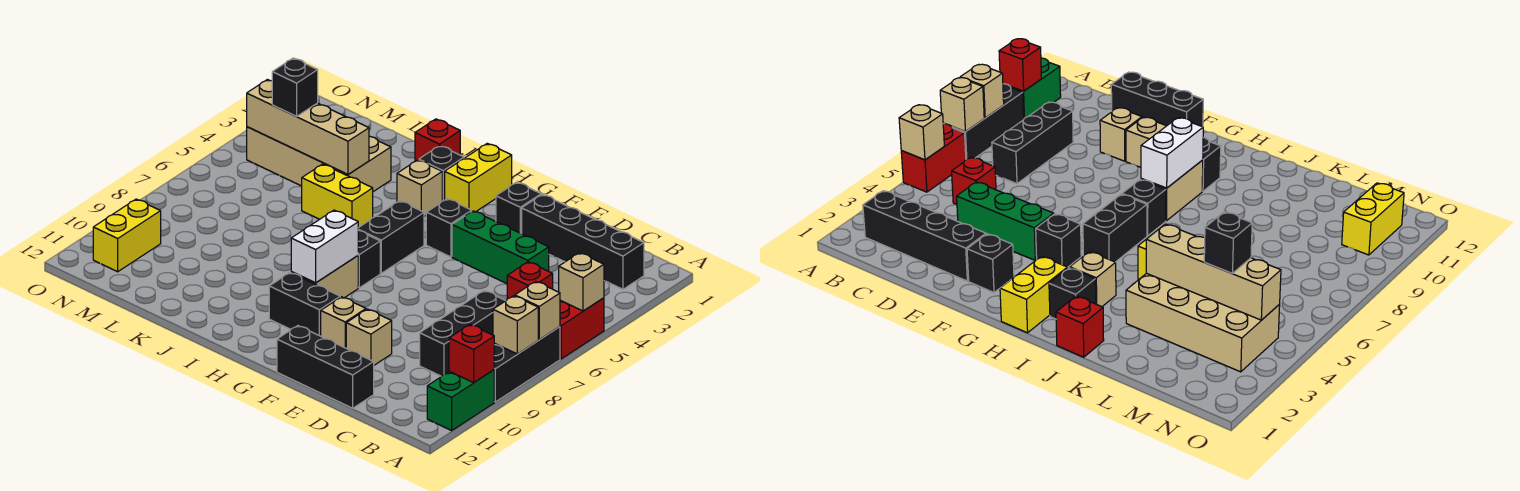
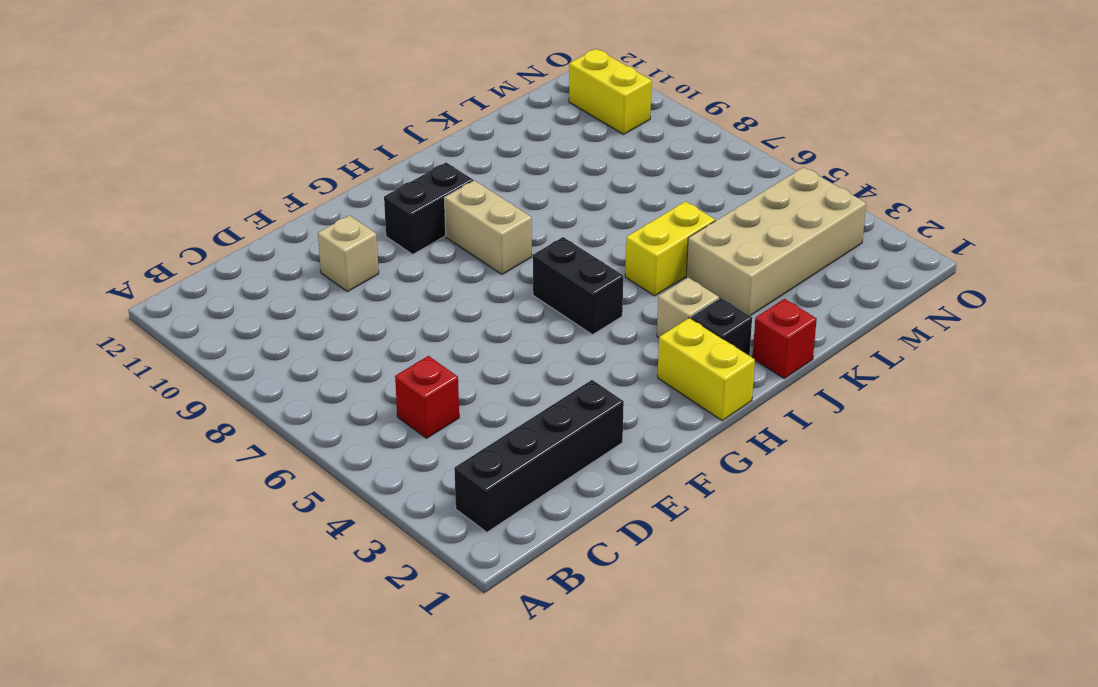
none -> red 1x2 brick [560,298,604,359]
none -> black 1x3 brick [494,327,560,402]
none -> green 1x2 brick [427,370,494,431]
none -> black 1x3 brick [420,291,505,376]

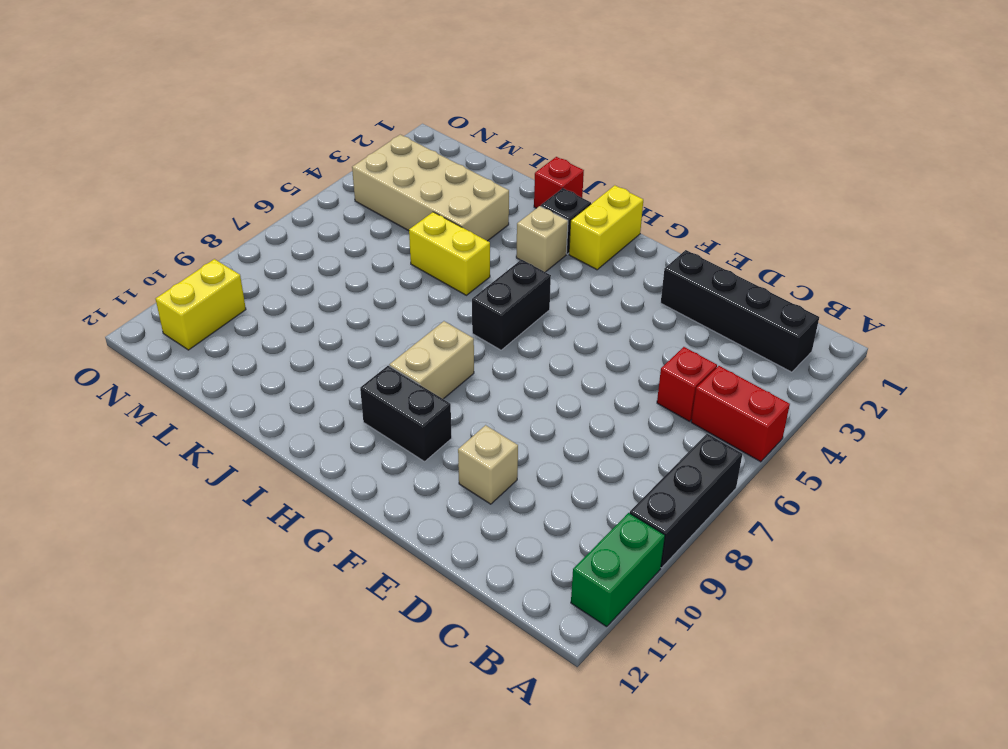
red 1x2 brick [691,366,790,462] -> red 1x2 brick turned to [560,298,604,359]
none -> black 1x3 brick [420,291,505,376]
none -> green 1x3 brick [452,211,549,284]
none -> black 1x3 brick [277,326,374,408]
none -> black 1x1 brick [496,182,541,234]

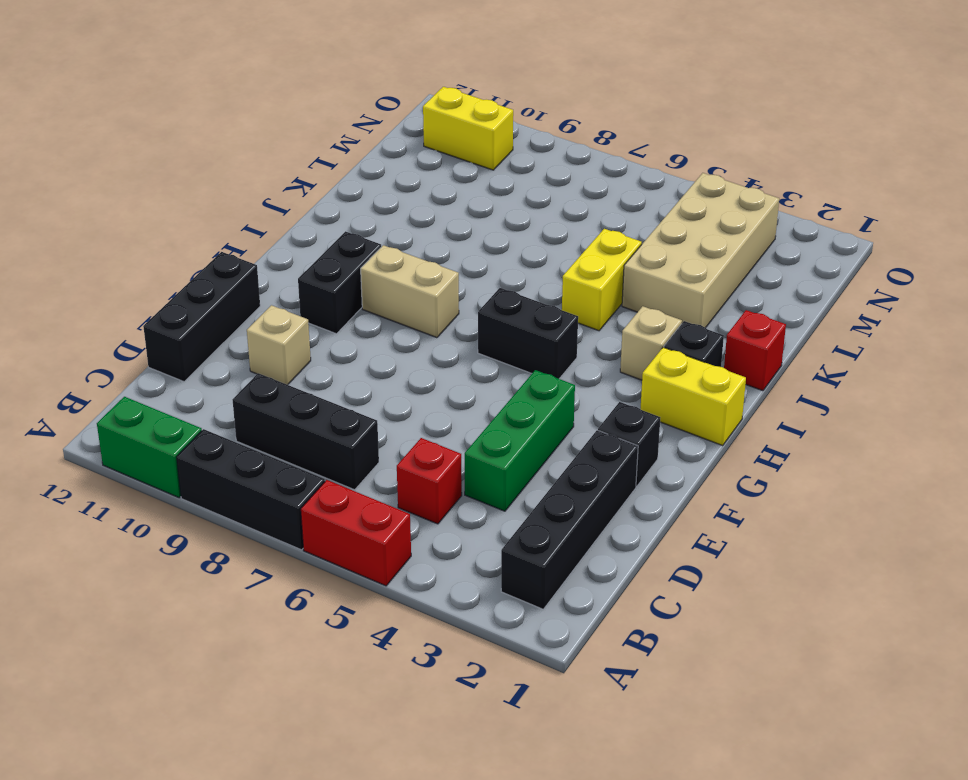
none -> tan 1x1 brick [321,297,366,348]
none -> black 1x1 brick [426,199,472,257]
none -> black 1x1 brick [358,230,380,288]
none -> tan 1x1 brick [559,253,604,311]

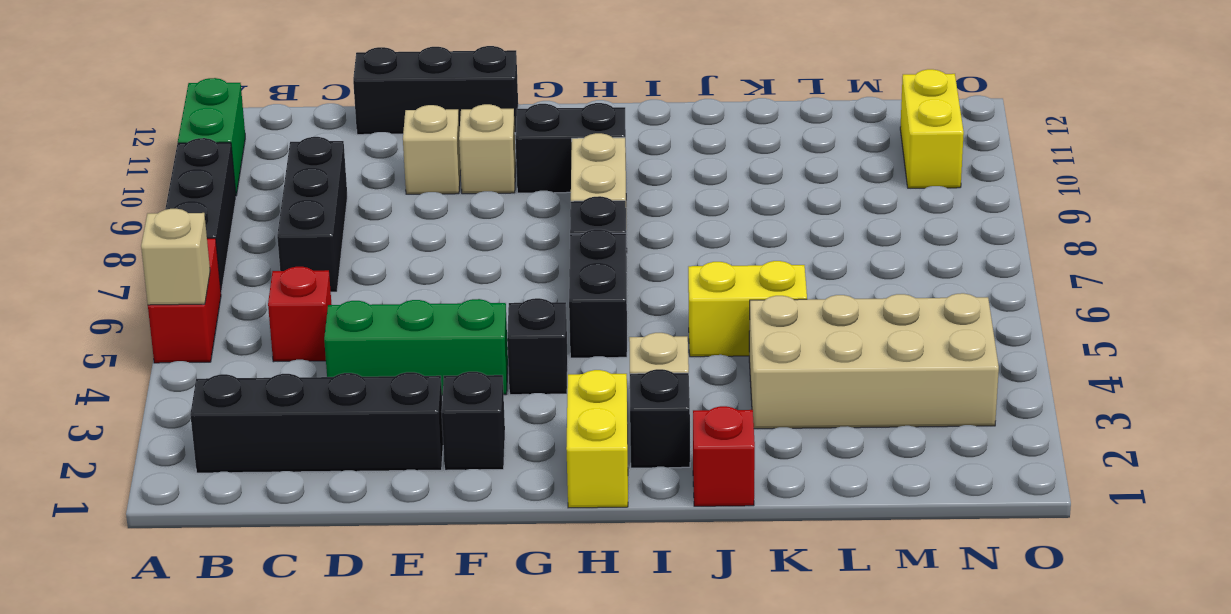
none -> tan 1x1 brick [515,281,560,340]
none -> tan 1x1 brick [493,296,538,354]
none -> red 1x1 brick [449,325,494,383]
none -> white 1x2 brick [291,210,358,283]

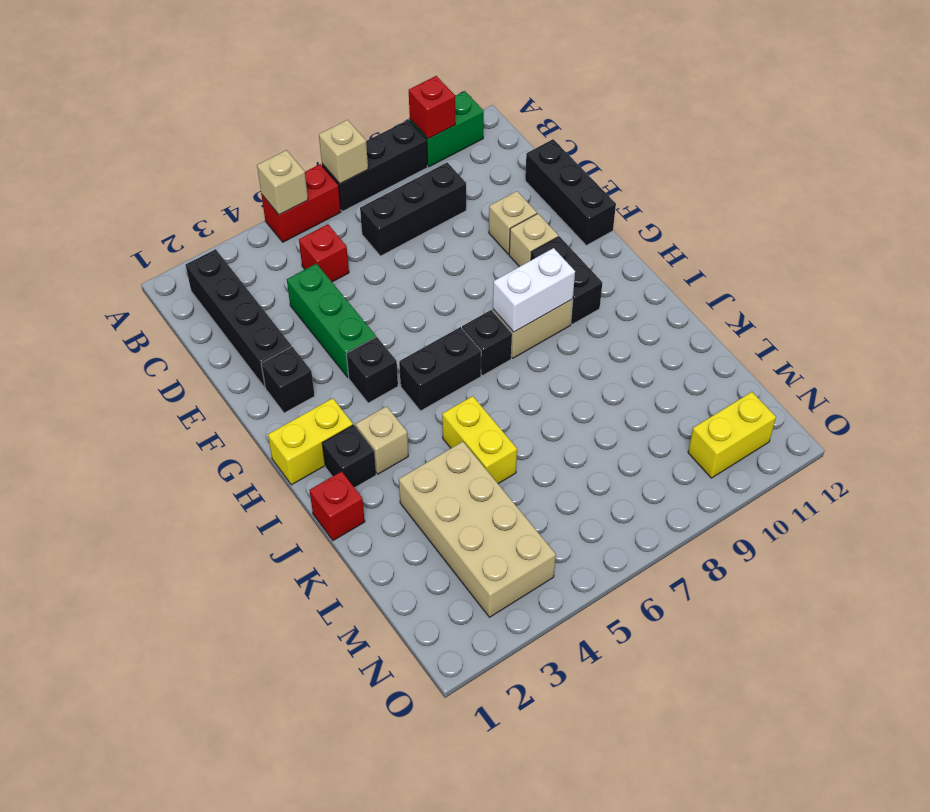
none -> tan 1x1 brick [493,296,538,354]
none -> tan 1x4 brick [247,80,369,174]
none -> black 1x1 brick [272,58,318,116]

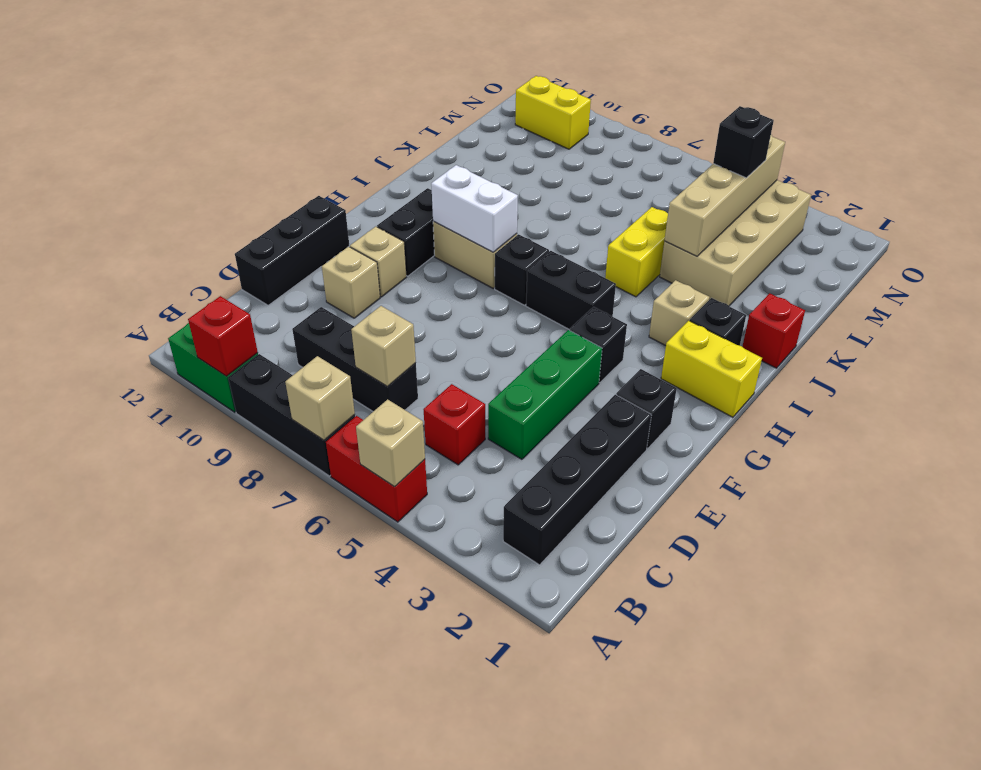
tan 1x1 brick [351,306,416,387] -> tan 1x1 brick moved to [493,296,538,354]

